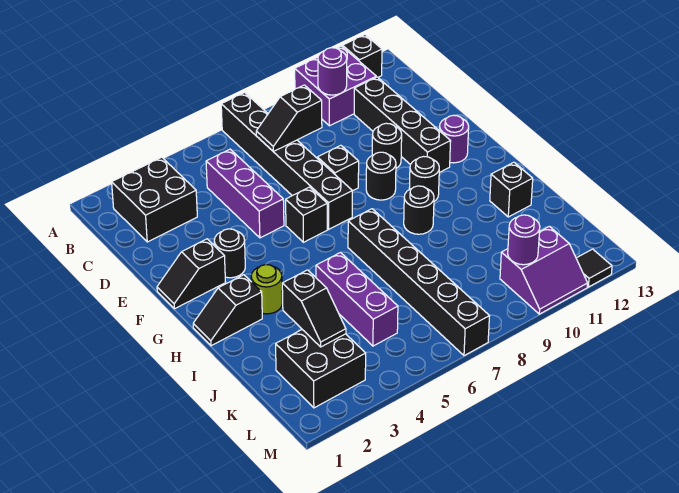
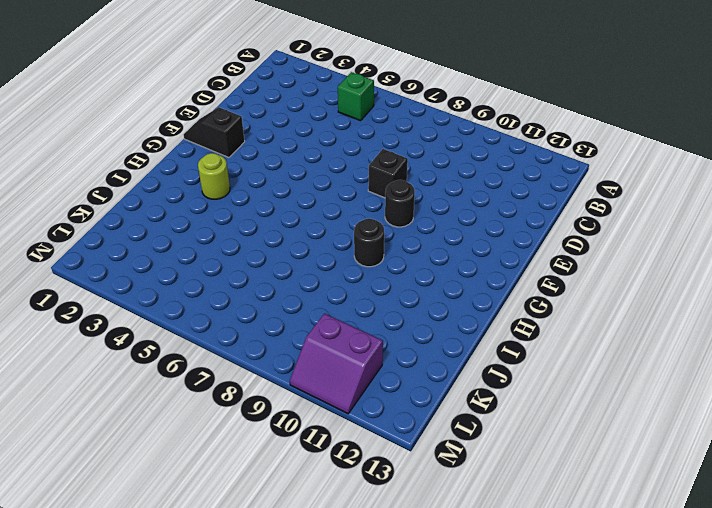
green 1x1 brick [338,72,374,121] -> none
none -> black 1x6 brick [221,93,352,229]
none -> purple 2x2 brick [295,46,376,126]
none -> black 1x1 brick [343,35,382,77]

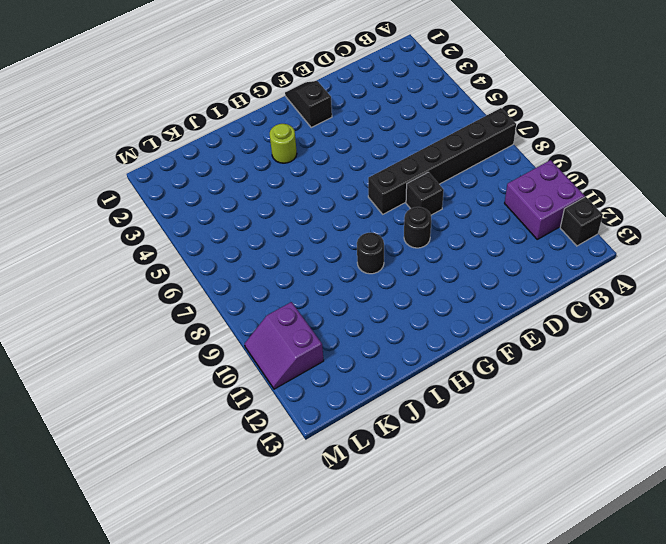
none -> black 2x2 brick [112,157,197,242]
none -> purple 1x3 brick [206,149,284,238]
none -> black 1x4 brick [354,77,451,173]

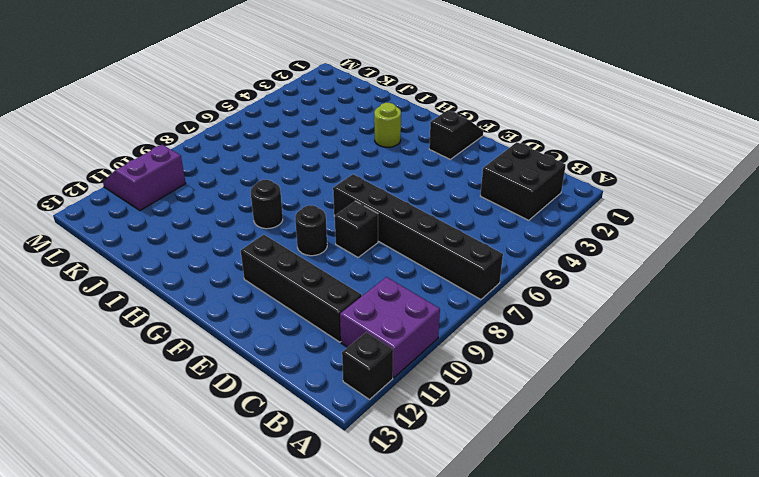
none -> purple 1x3 brick [206,149,284,238]
none -> black 1x1 round brick [372,123,402,168]
none -> black 1x1 round brick [214,229,245,278]

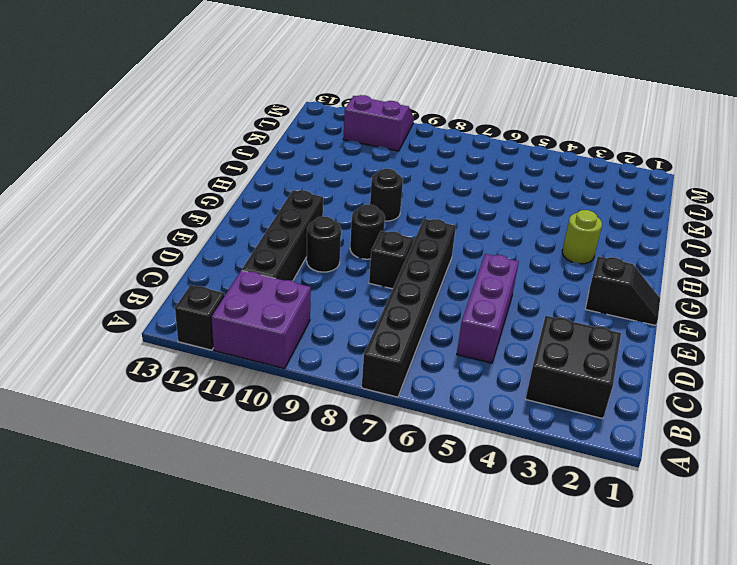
none -> black 1x1 round brick [214,229,245,278]
none -> black 1x1 brick [286,187,327,242]
none -> purple 1x1 round brick [439,115,469,163]

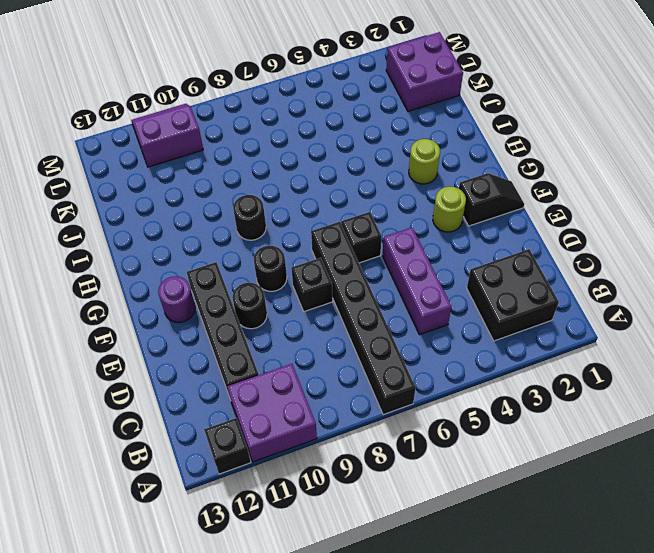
lime 1x1 round brick [433,186,466,232] -> black 1x1 round brick [214,229,245,278]
purple 2x2 brick [386,32,463,111] -> black 2x2 brick [276,330,366,408]
none -> black 1x1 round brick [409,156,439,201]
none -> black 1x2 slope [193,275,262,346]
none -> black 1x6 brick [348,209,489,356]

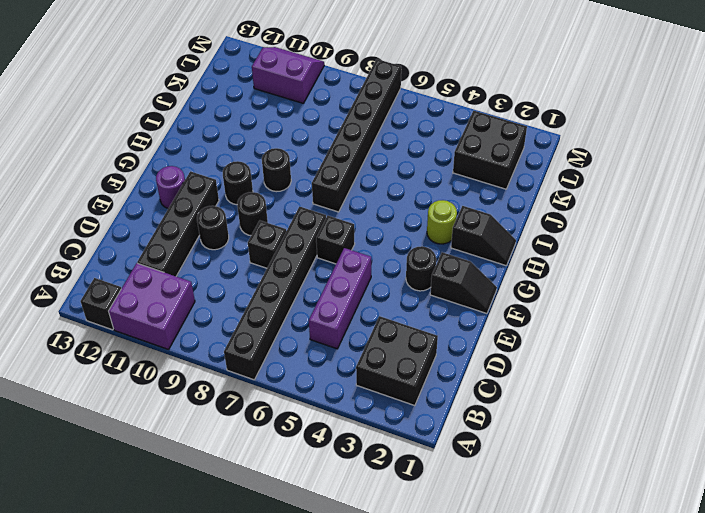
none -> purple 1x3 brick [316,253,398,346]
none -> black 1x1 brick [490,162,533,217]
none -> black 1x1 tile [576,249,612,287]

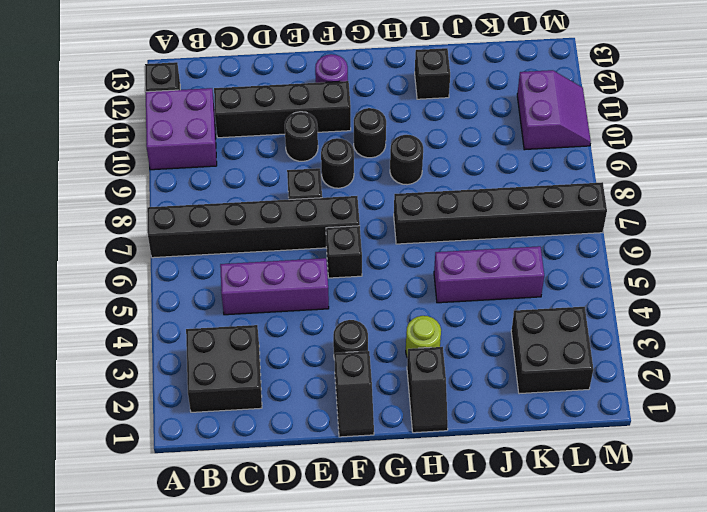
none -> black 1x1 tile [576,249,612,287]
none -> purple 1x1 round brick [318,48,347,95]
none -> black 1x2 slope [256,85,322,151]

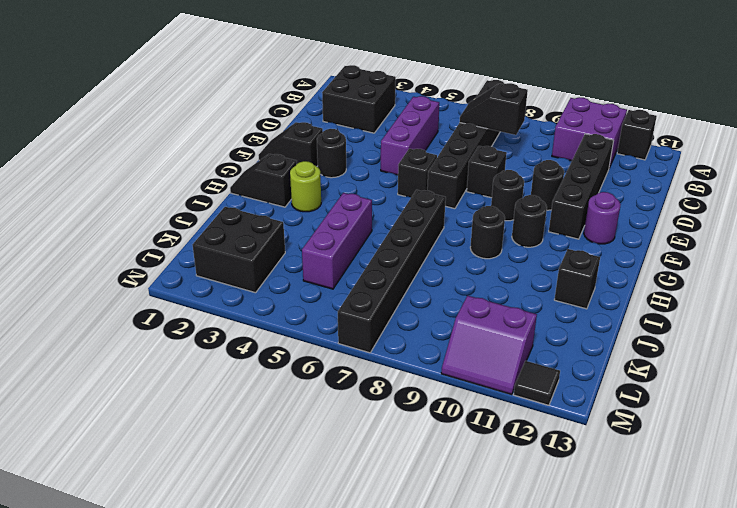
none -> purple 1x1 round brick [318,48,347,95]
none -> black 1x2 slope [282,270,346,347]
none -> purple 1x1 round brick [508,215,540,265]

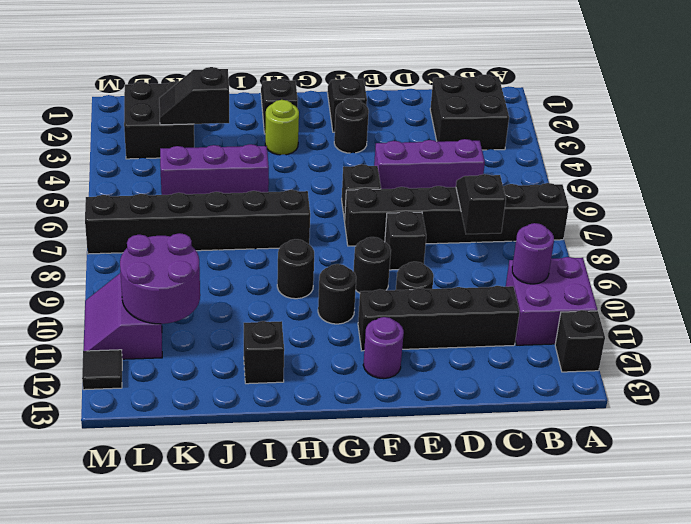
purple 2x2 round brick [120,233,200,324] -> purple 1x1 round brick [508,215,540,265]

